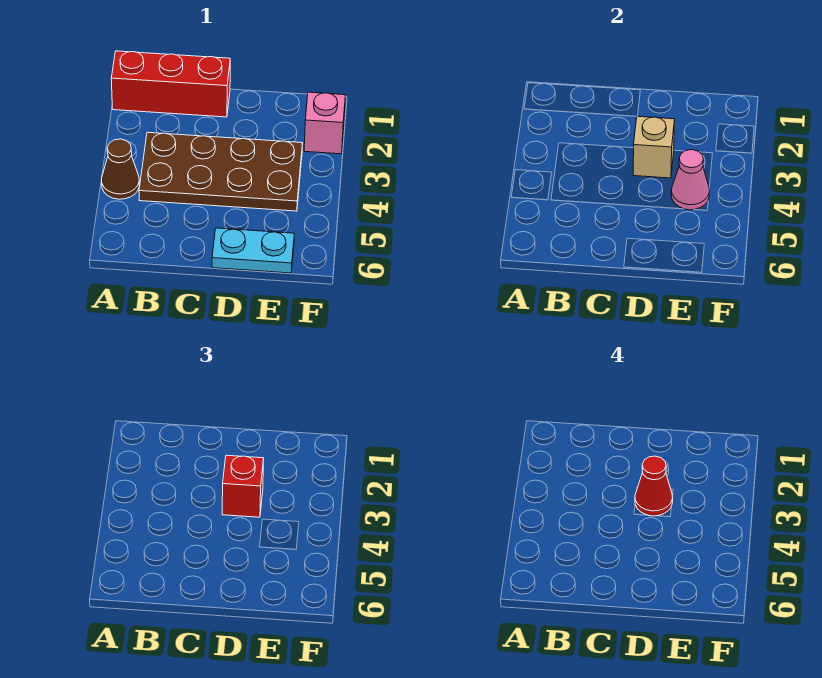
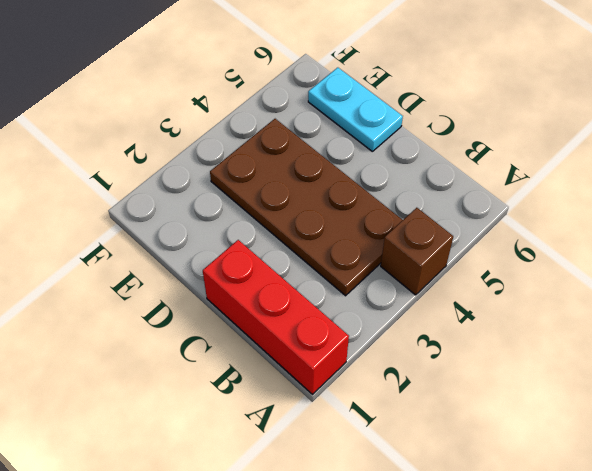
brown 1x1 brick [381,208,453,295] -> brown 1x1 cone [102,139,139,199]
none -> pink 1x1 brick [304,92,345,154]
none -> tan 1x1 brick [633,116,675,178]

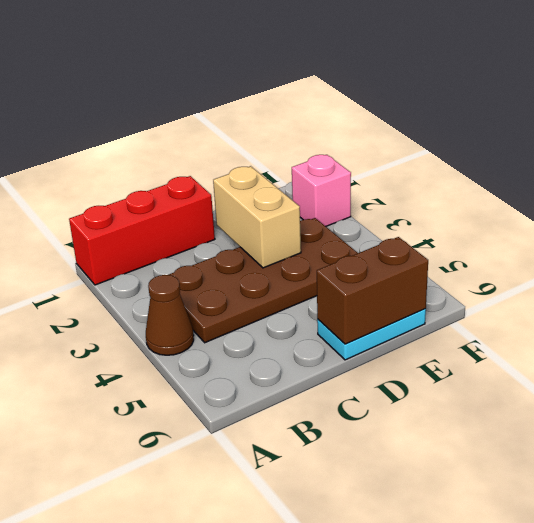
tan 1x2 brick [213,166,301,268] -> tan 1x1 brick [633,116,675,178]
brown 1x2 brick [317,237,428,344] -> none
none -> pink 1x1 cone [671,150,709,210]
none -> red 1x1 brick [222,455,264,517]

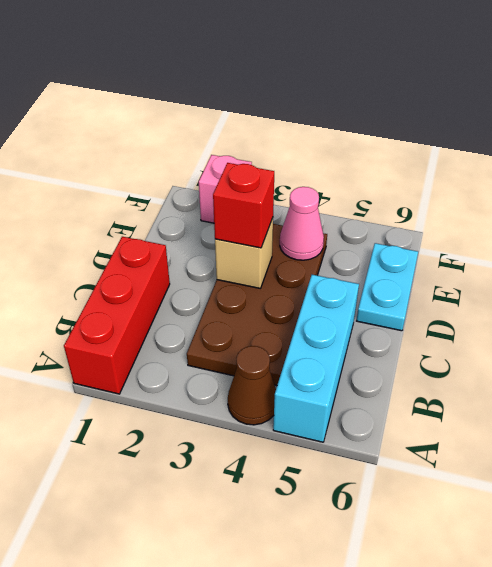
cyan 1x3 brick [273,275,359,442] -> none
none -> red 1x1 cone [635,456,673,516]

